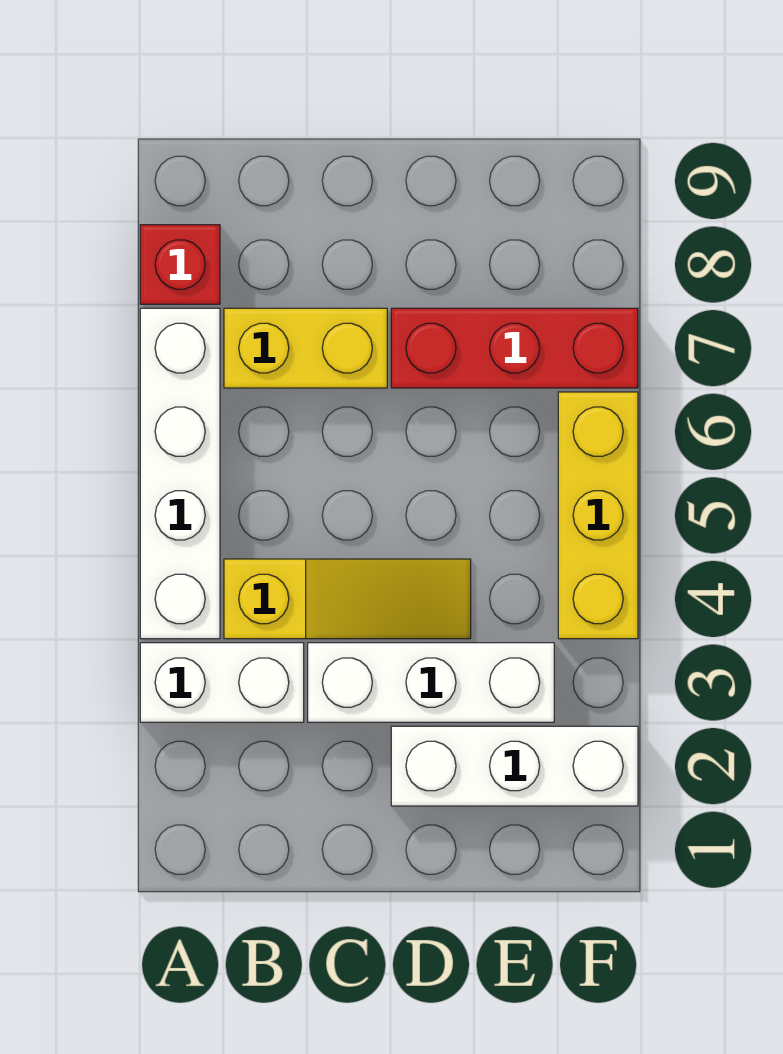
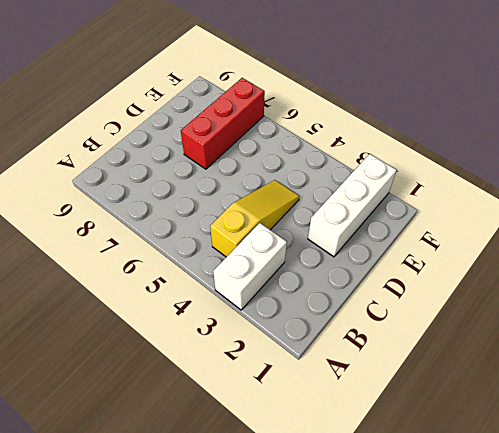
none -> white 1x4 brick [140,308,220,639]
none -> red 1x1 brick [140,225,220,304]

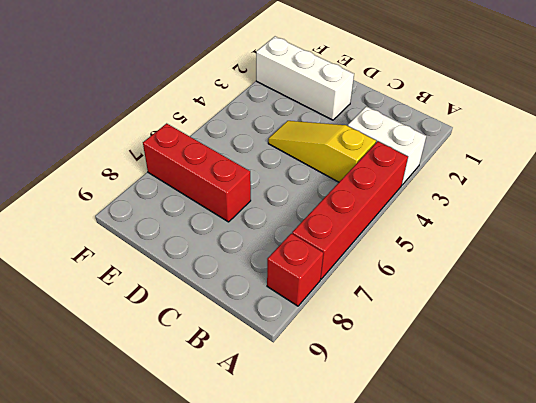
red 1x4 brick [292,141,408,279] -> white 1x4 brick [140,308,220,639]
none -> yellow 1x2 brick [224,308,387,388]
none -> white 1x3 brick [308,643,554,722]

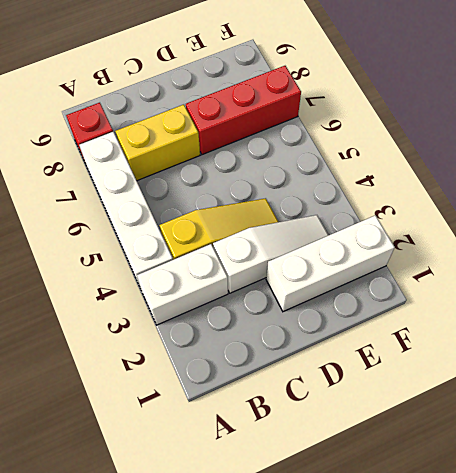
white 1x3 slope [213,215,328,293] -> white 1x3 brick [308,643,554,722]
none -> yellow 1x3 brick [558,392,638,639]

